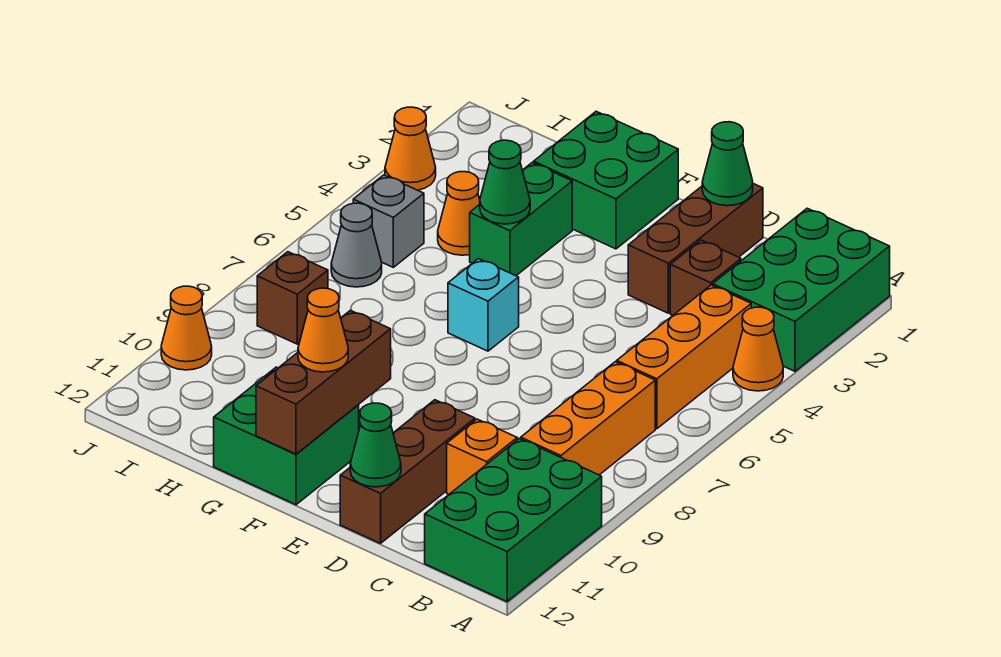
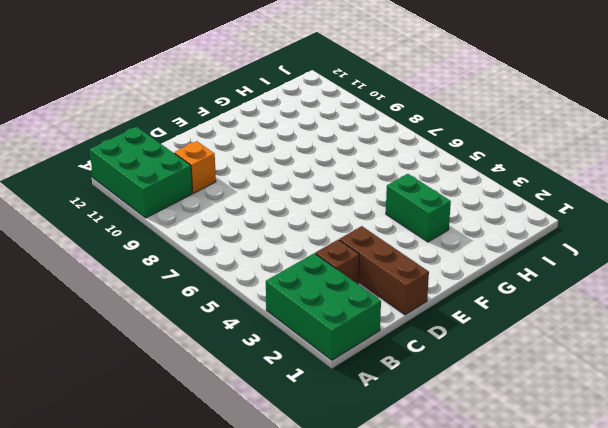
none -> orange 1x1 cone [733,307,783,391]
none -> orange 1x3 brick [617,285,751,429]
none -> orange 1x3 brick [521,362,655,475]

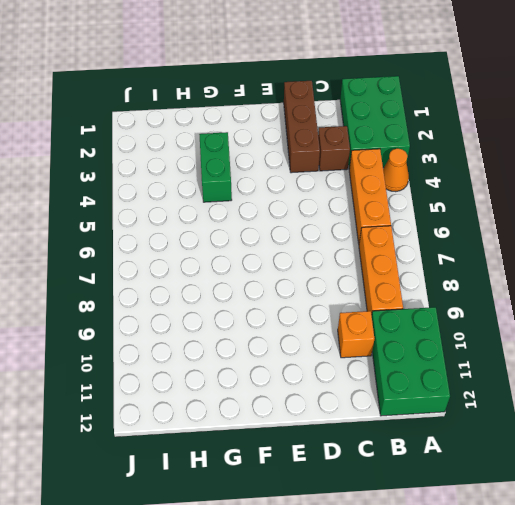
none -> brown 1x3 brick [340,400,475,543]
none -> green 2x2 brick [534,111,678,249]
none -> cyan 1x1 brick [448,259,519,351]

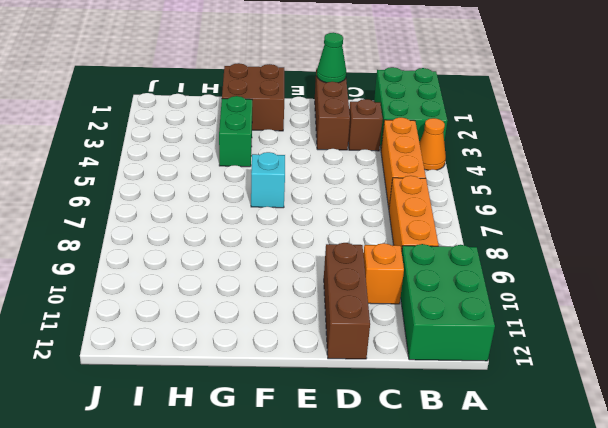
brown 2x2 brick [222,63,285,131] -> green 2x2 brick [534,111,678,249]
none -> green 2x2 brick [214,367,359,505]
none -> orange 1x1 cone [438,172,480,255]
none -> grey 1x1 brick [353,175,424,267]

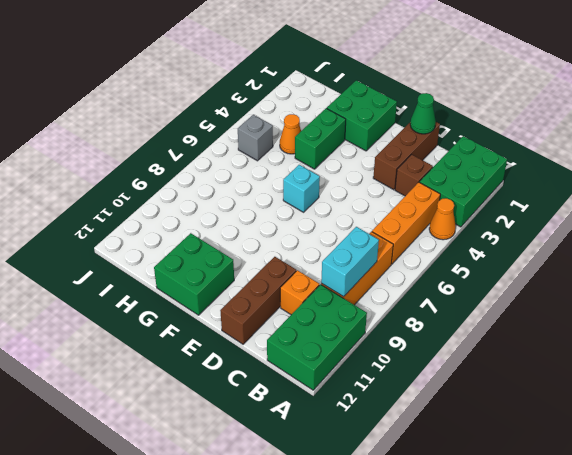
cyan 1x2 brick [321,227,379,297] -> none
none -> grey 1x1 cone [331,203,382,287]
none -> brown 1x1 brick [257,252,328,344]
none -> orange 1x1 cone [385,107,436,190]

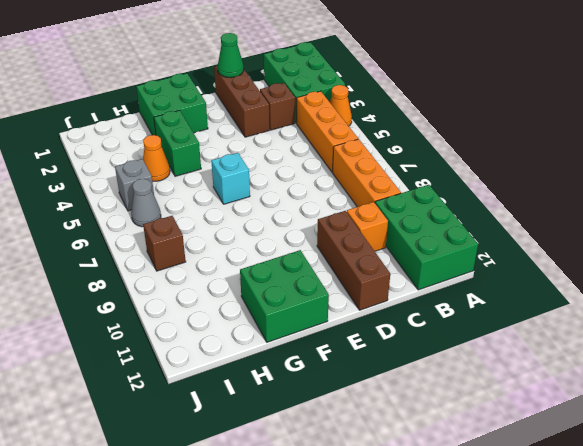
none -> orange 1x1 cone [385,107,436,190]
none -> orange 1x1 cone [161,286,212,370]
none -> green 1x1 cone [350,403,401,487]

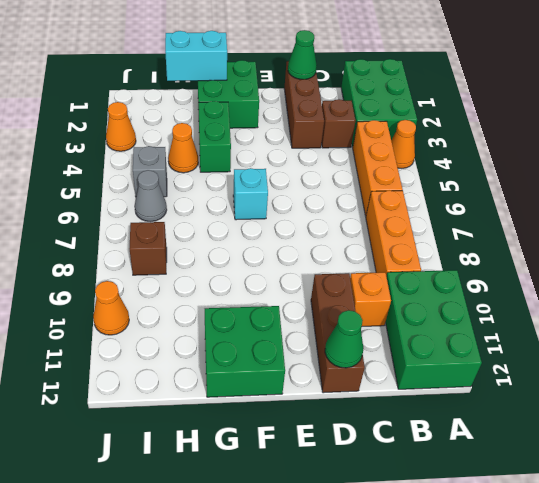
cyan 1x2 brick [165,31,227,81] -> none
none -> brown 1x3 brick [256,310,391,454]
none -> green 1x1 cone [480,140,530,224]
none -> orange 1x1 cone [298,288,348,372]

